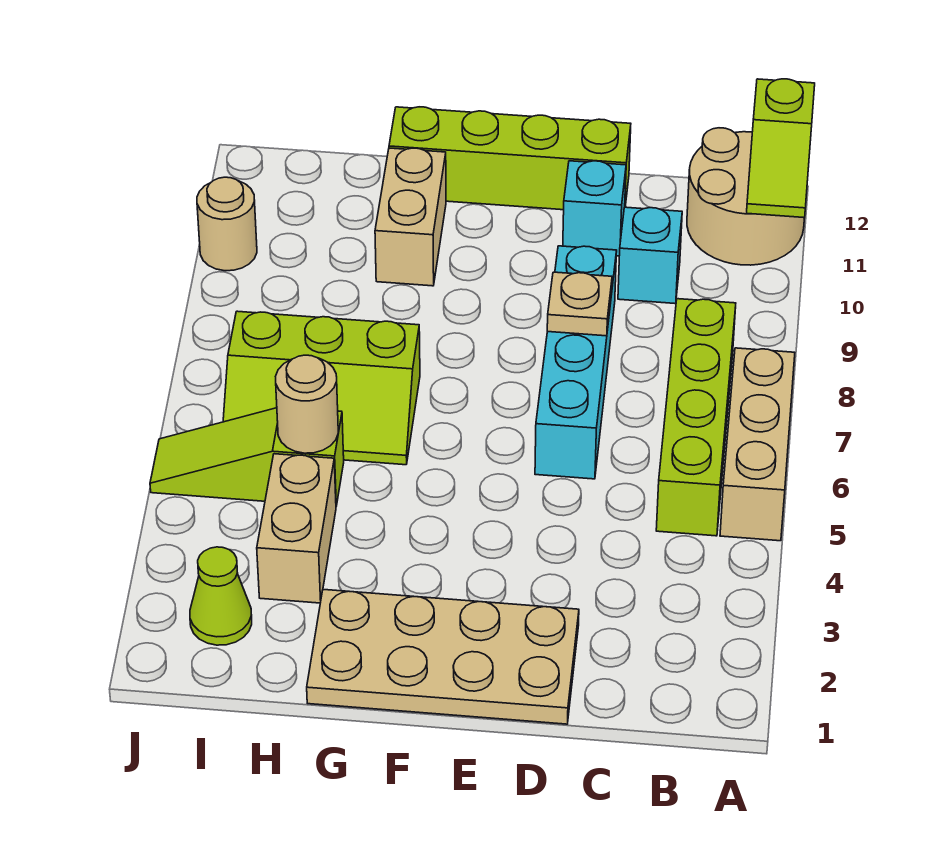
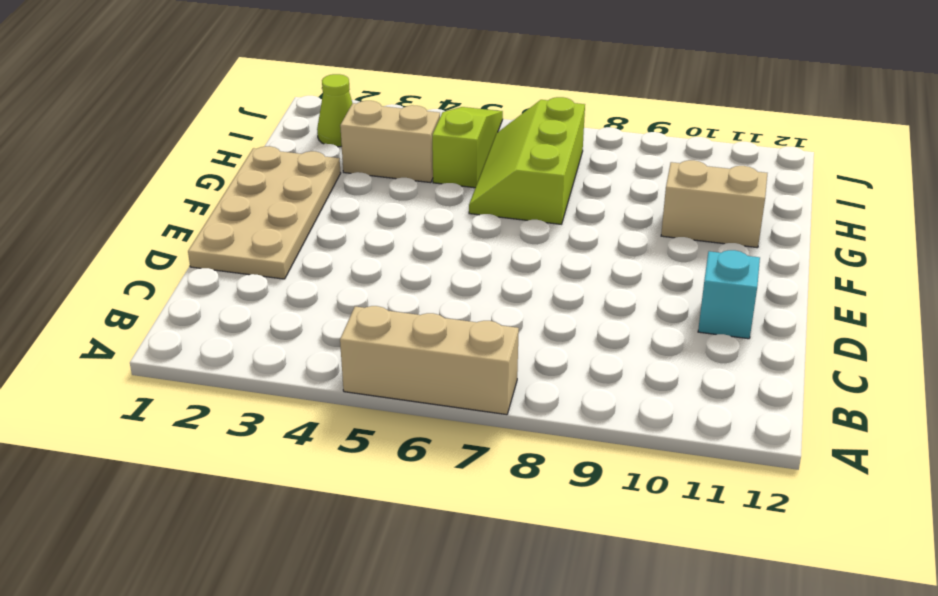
none -> tan 2x2 round brick [687,128,804,265]
none -> lime 1x4 brick [656,299,736,536]
none -> cyan 1x1 brick [618,207,682,304]

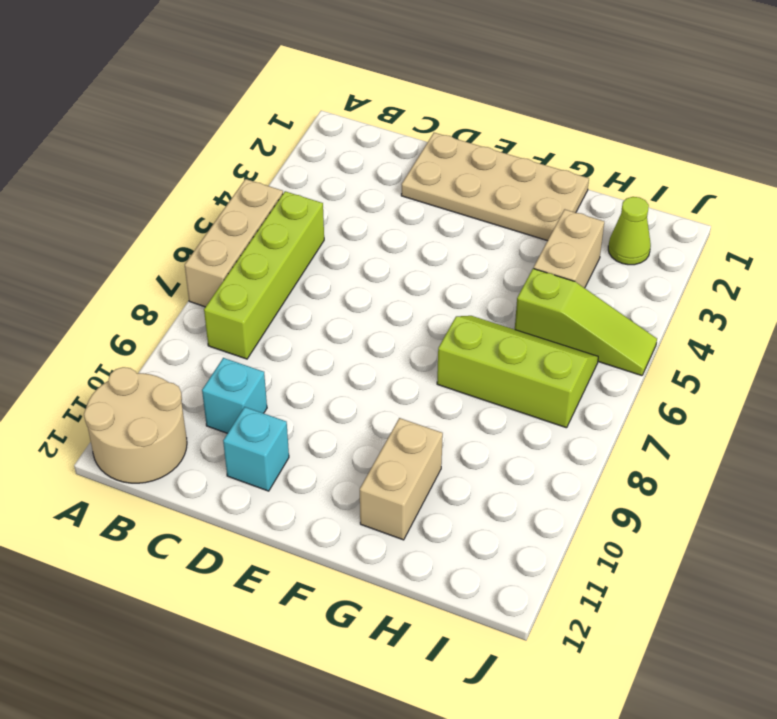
none -> cyan 1x4 brick [535,246,617,479]
none -> lime 1x4 brick [389,107,631,210]
none -> tan 1x1 round brick [197,177,257,271]

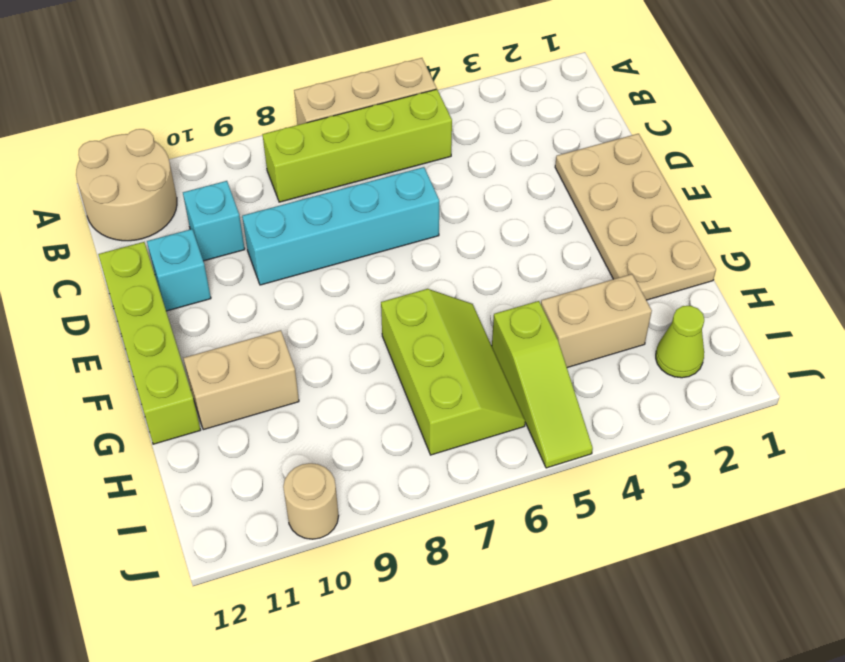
none -> lime 1x2 slope [747,79,815,218]
none -> tan 1x1 plate [547,272,612,336]
none -> tan 1x1 round brick [276,355,338,453]

